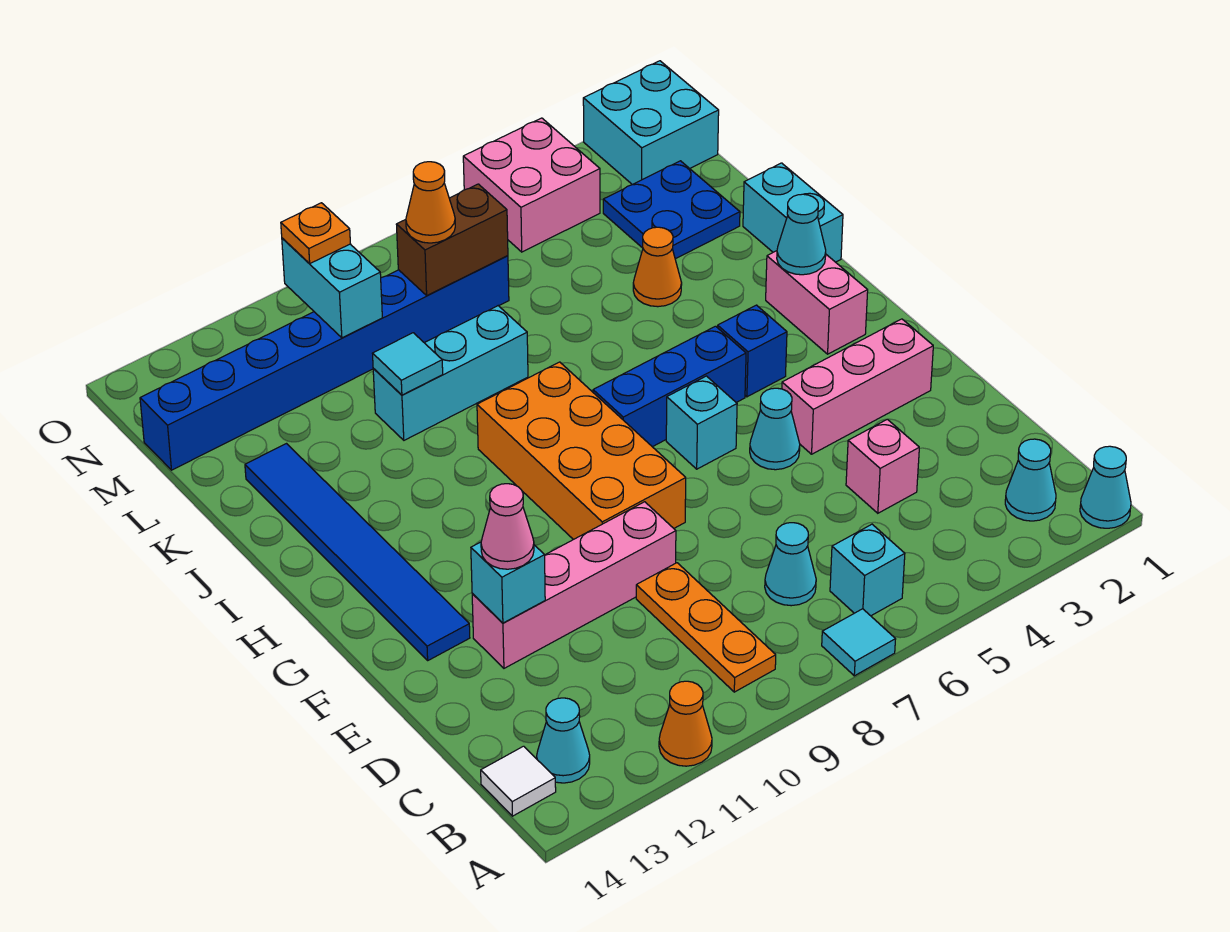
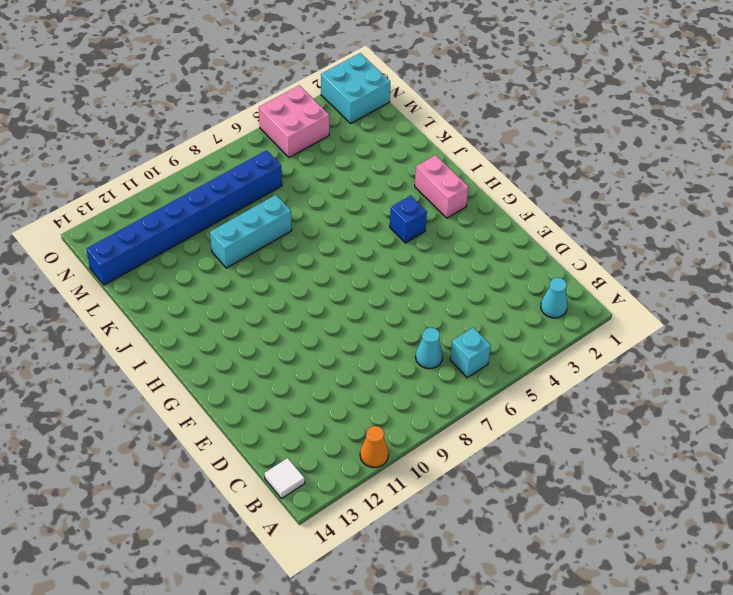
none -> cyan 1x1 cone [1080,446,1131,528]
none -> cyan 1x1 tile [822,609,896,676]
none -> orange 1x3 plate [636,563,776,692]
none -> cyan 1x1 cone [537,698,590,783]

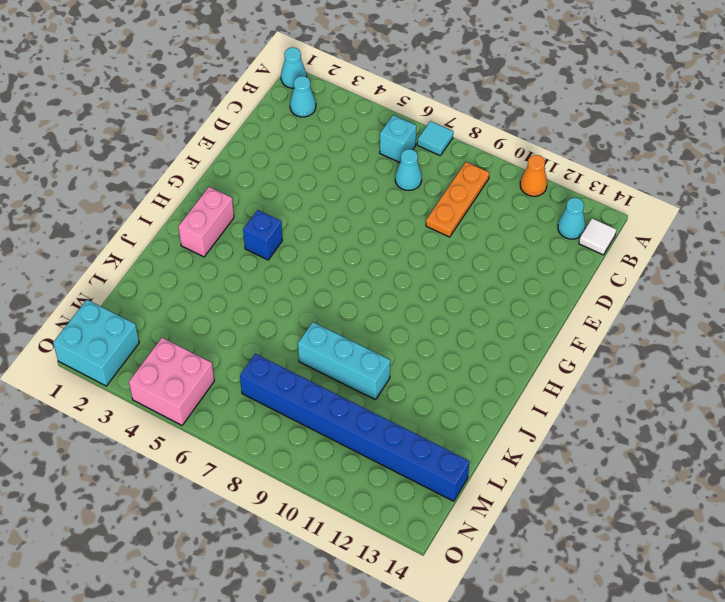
none -> pink 1x1 brick [846,419,919,513]
none -> pink 1x4 brick [472,502,676,668]
none -> pink 1x3 brick [782,319,933,454]
none -> cyan 1x1 cone [750,388,800,470]

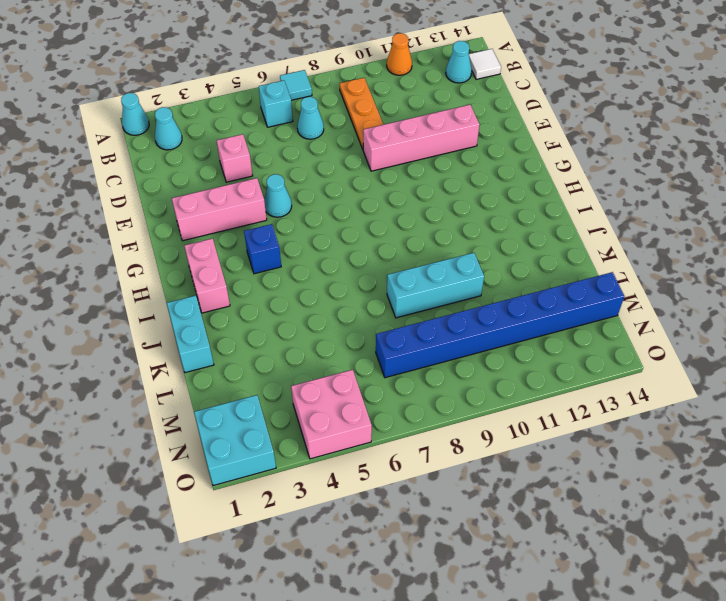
none -> orange 2x4 brick [477,362,686,540]
none -> blue 1x6 tile [245,444,470,660]
none -> cyan 1x1 brick [666,376,737,469]
none -> blue 1x3 brick [593,326,746,447]

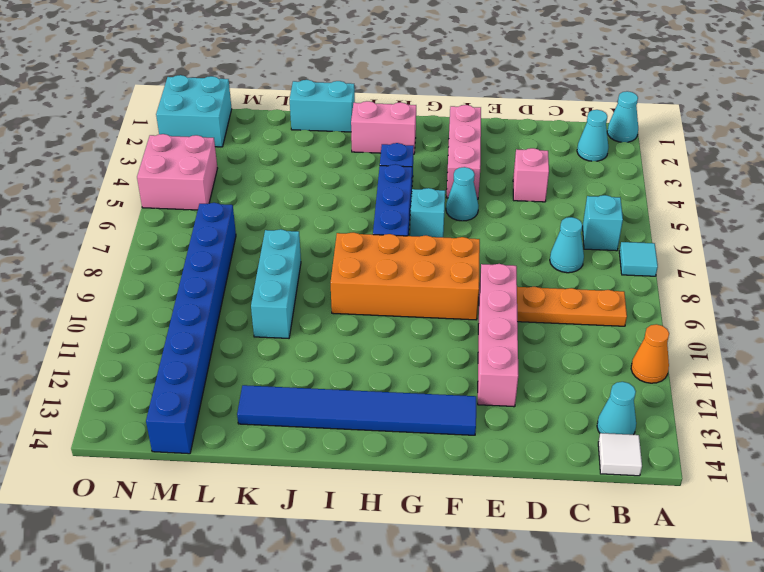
none -> orange 1x1 cone [633,227,682,307]
none -> blue 2x2 plate [603,161,740,259]
none -> cyan 1x1 brick [471,542,545,623]
none -> cyan 1x1 cone [777,194,826,275]

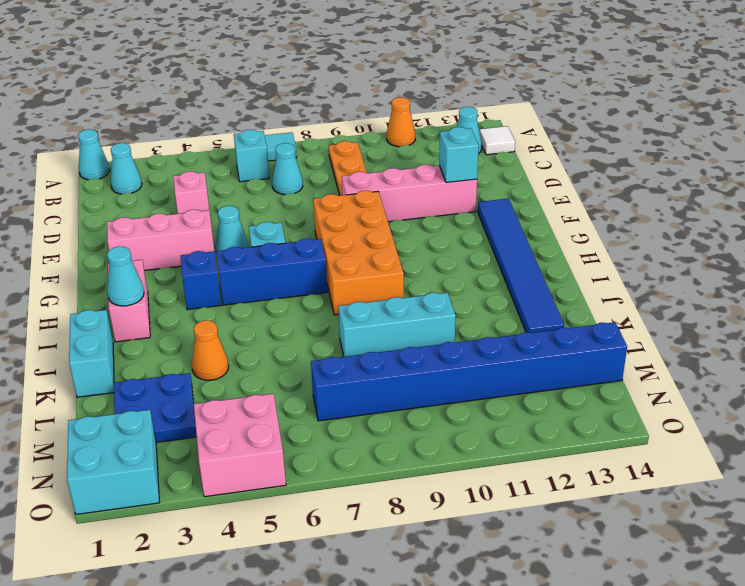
none -> cyan 1x1 tile [372,333,443,395]
none -> brown 1x2 brick [396,184,508,295]
none -> cyan 1x2 brick [282,238,382,338]
none -> pink 1x1 cone [481,484,534,569]

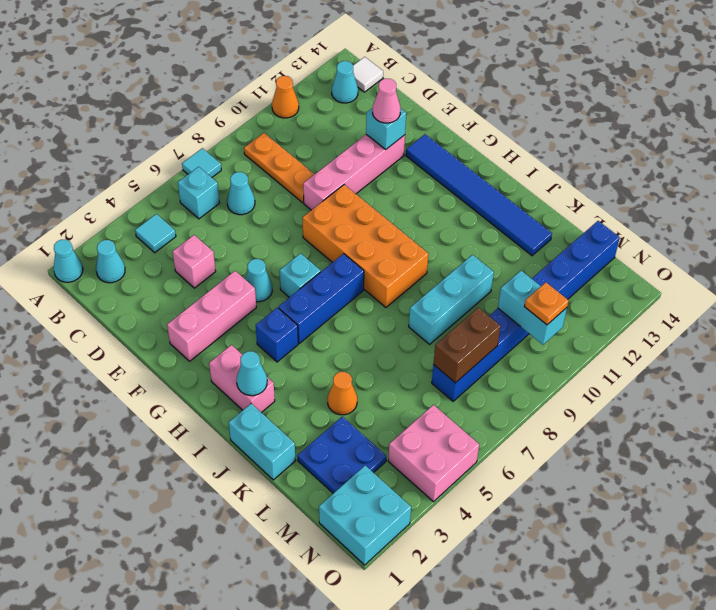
cyan 1x1 tile [135,214,176,253] -> cyan 1x1 tile moved to [372,333,443,395]
none -> orange 1x1 cone [406,162,455,243]

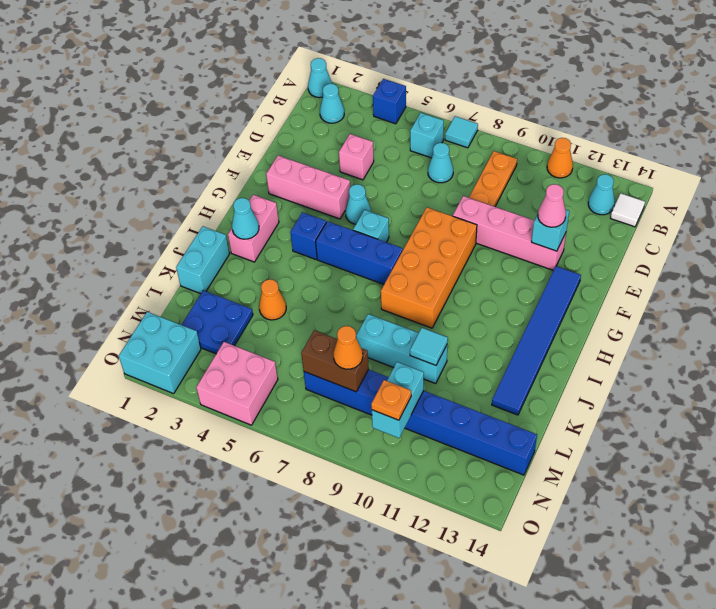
blue 1x1 brick [373,79,406,124] -> none

